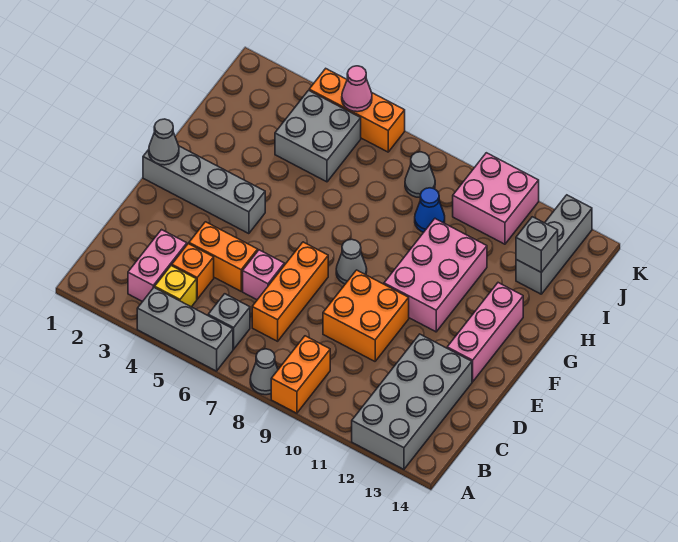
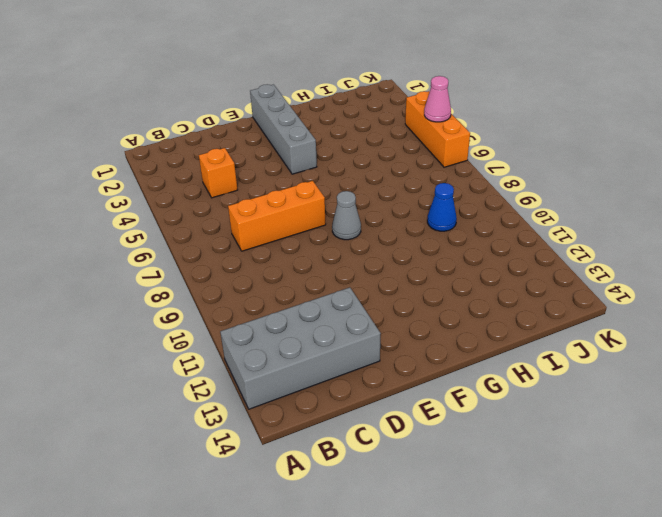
none -> grey 1x3 brick [137,287,233,371]
none -> grey 1x1 cone [250,349,278,395]
none -> orange 1x2 brick [271,336,330,413]

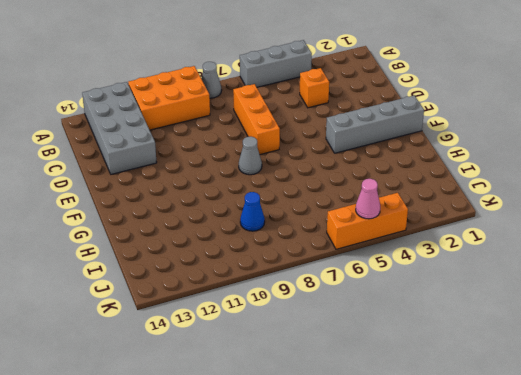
orange 2x3 brick [128,66,210,130] -> orange 1x2 brick [271,336,330,413]
none -> pink 1x2 brick [128,230,187,302]
none -> yellow 1x1 brick [155,265,197,307]
none -> grey 1x1 brick [208,294,250,349]

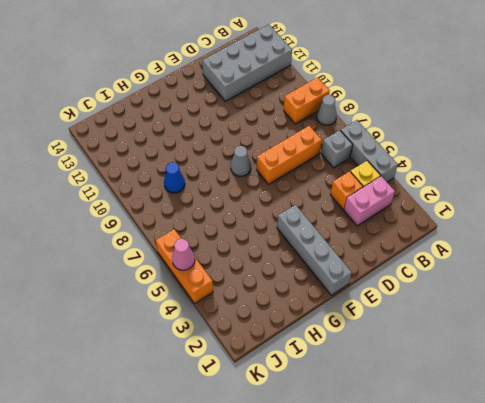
none -> orange 1x2 brick [189,222,258,291]
none -> pink 1x1 brick [243,250,284,300]
none -> orange 2x2 brick [323,270,409,361]

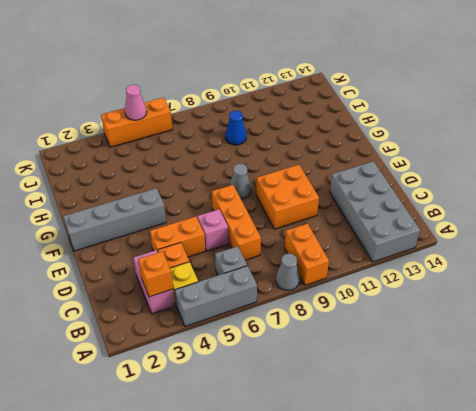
orange 1x1 brick [138,251,173,297] -> none
none -> pink 1x3 brick [447,283,523,382]
none -> pink 2x3 brick [384,219,487,332]
none -> grey 2x2 brick [275,90,361,182]

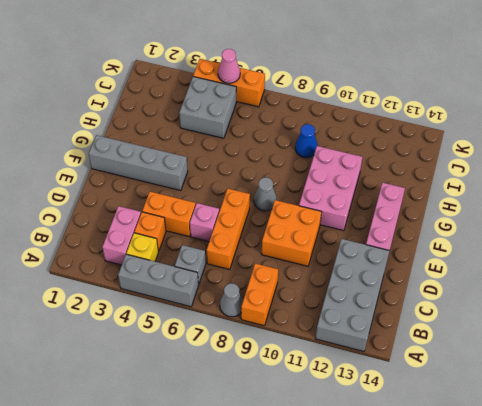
none -> grey 1x3 brick [516,195,592,294]
none -> grey 1x1 cone [405,152,435,197]
none -> pink 2x2 brick [453,153,539,244]

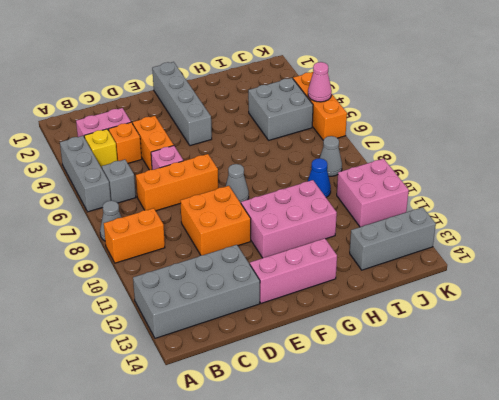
none -> grey 1x1 cone [149,119,179,165]
none -> grey 1x1 brick [516,217,558,272]

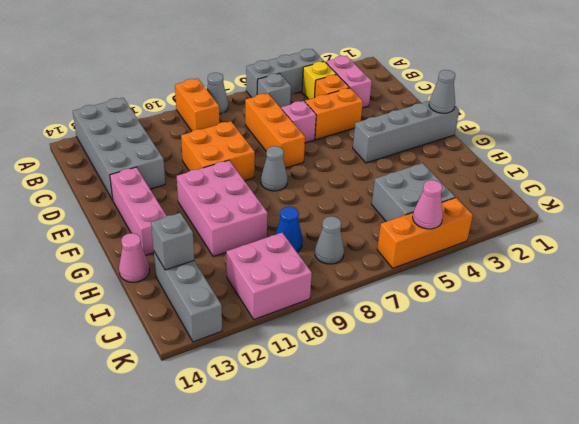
pink 1x1 cone [119,233,150,282] -> none

